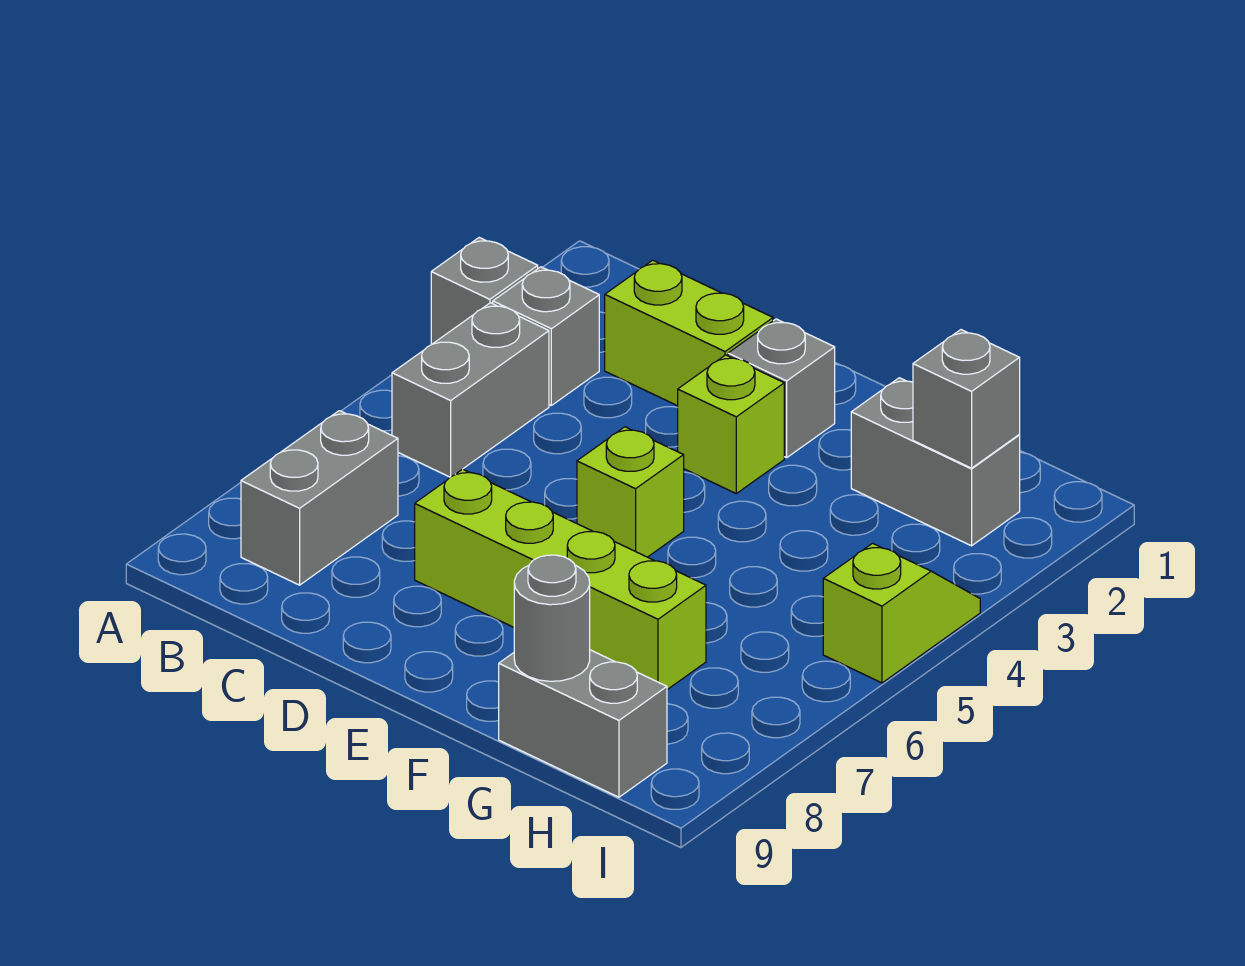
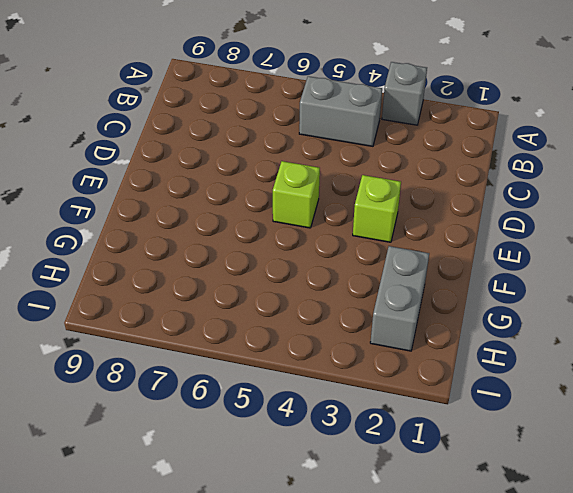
none -> grey 1x1 brick [493,267,599,405]
none -> grey 1x2 brick [241,411,398,585]
none -> lime 1x2 brick [605,260,773,406]

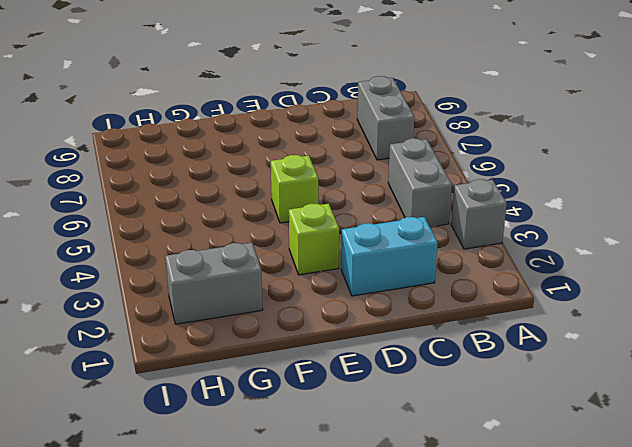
cyan 1x2 brick [341,217,438,296] -> lime 1x2 brick [605,260,773,406]
none -> grey 1x1 brick [493,267,599,405]
none -> lime 1x4 brick [415,469,706,690]
none -> grey 1x1 brick [728,319,835,458]

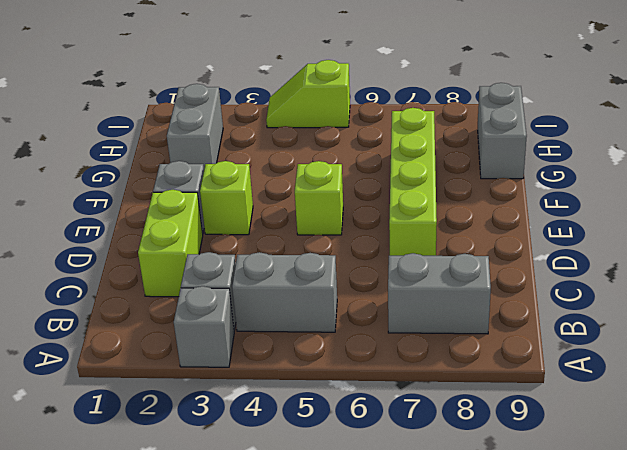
none -> grey 1x1 round brick [514,555,590,681]
none -> grey 1x1 brick [913,330,1020,468]

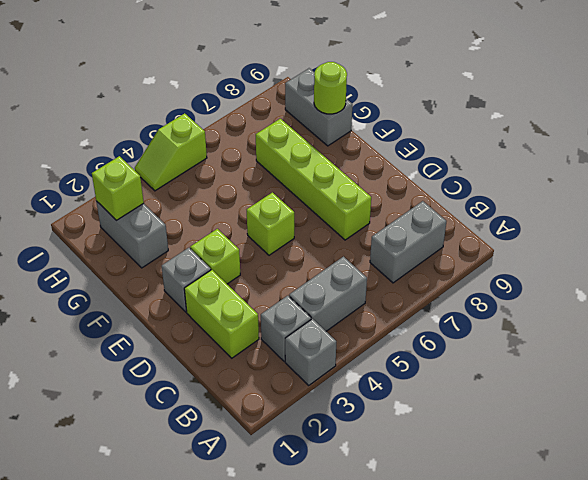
lime 1x1 round brick [314,62,347,114] -> grey 1x1 round brick [514,555,590,681]
lime 1x1 brick [92,156,144,220] -> grey 1x1 brick [913,330,1020,468]

